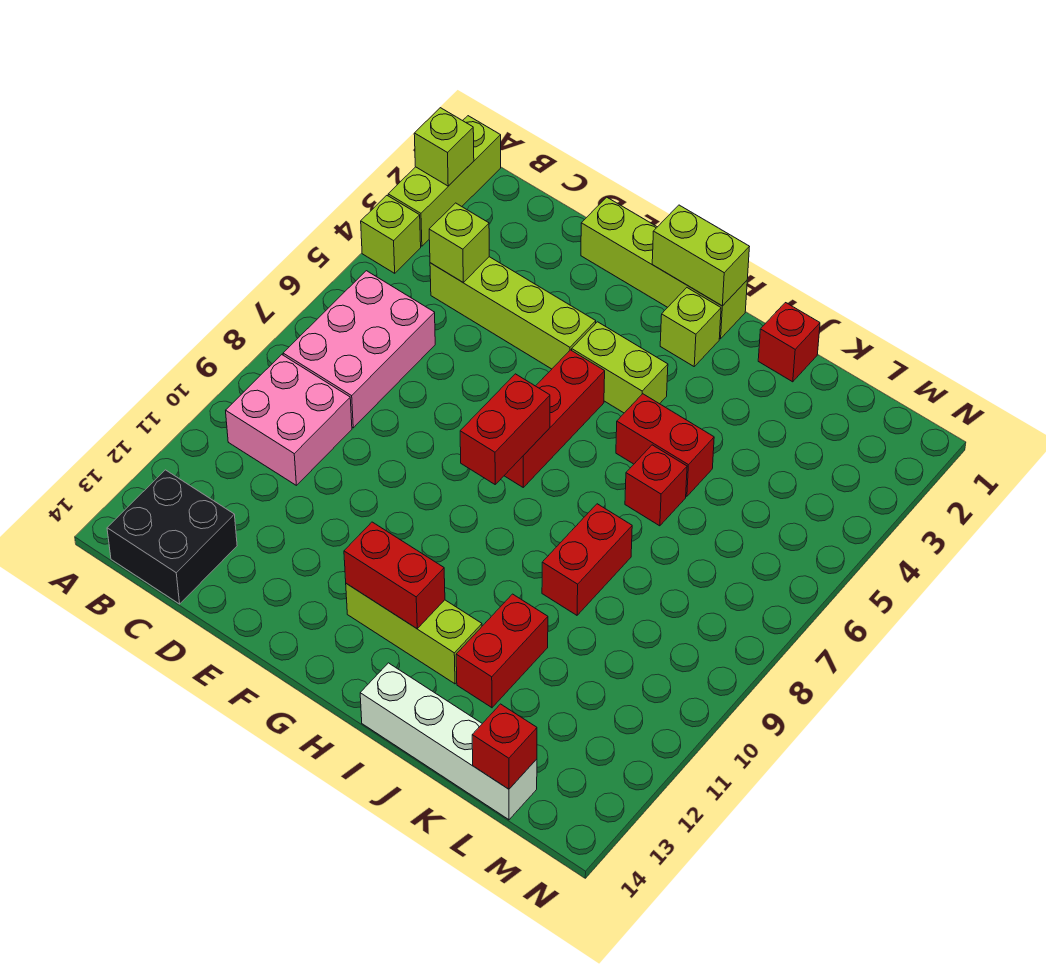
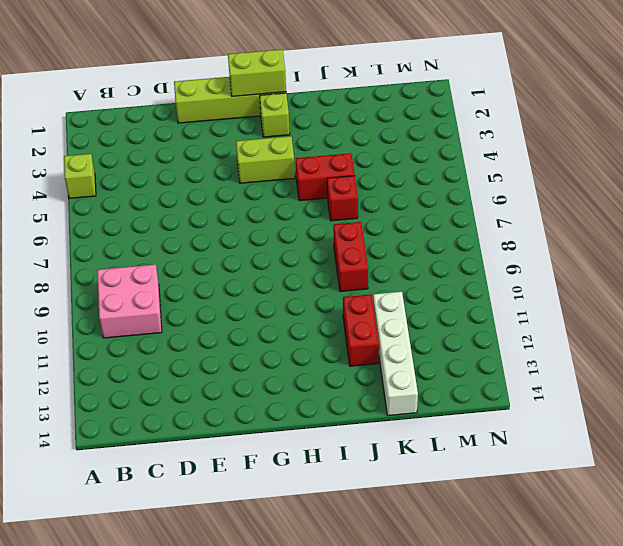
white 1x4 brick [373,292,418,416] -> white 1x4 brick turned to [360,663,537,820]
none -> lime 1x3 brick [388,116,501,246]
none -> pink 2x3 brick [283,271,435,428]
none -> black 2x2 brick [107,470,237,604]

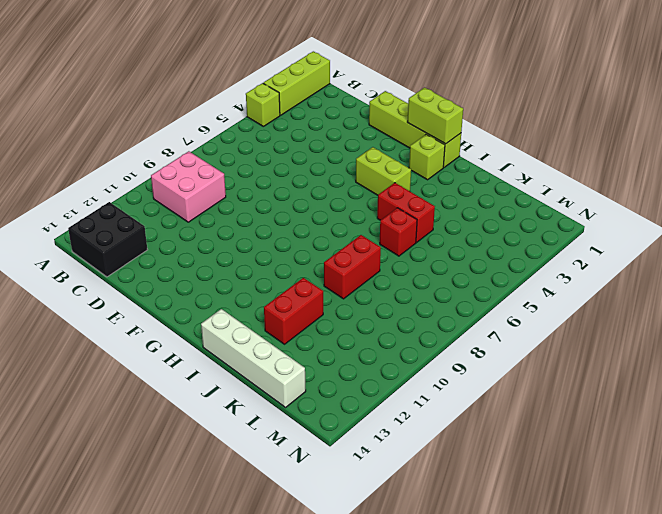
none -> pink 2x3 brick [283,271,435,428]
none -> lime 1x4 brick [430,257,596,369]
none -> red 1x3 brick [504,350,605,487]

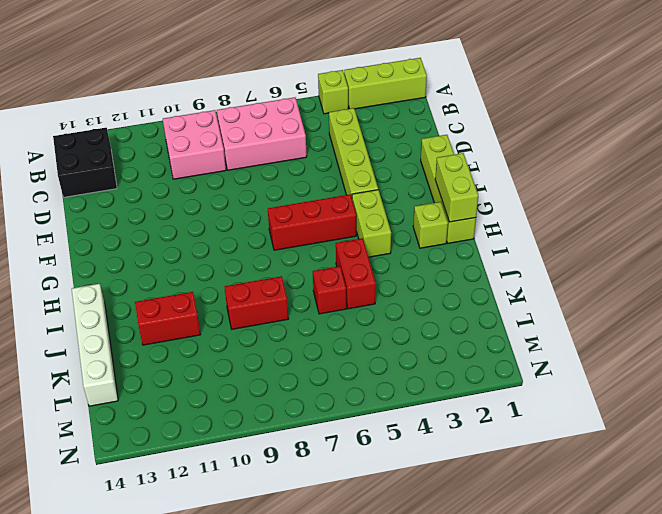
none -> lime 1x3 brick [346,584,482,684]
none -> red 1x1 brick [758,303,820,382]
none -> lime 1x1 brick [414,108,474,186]

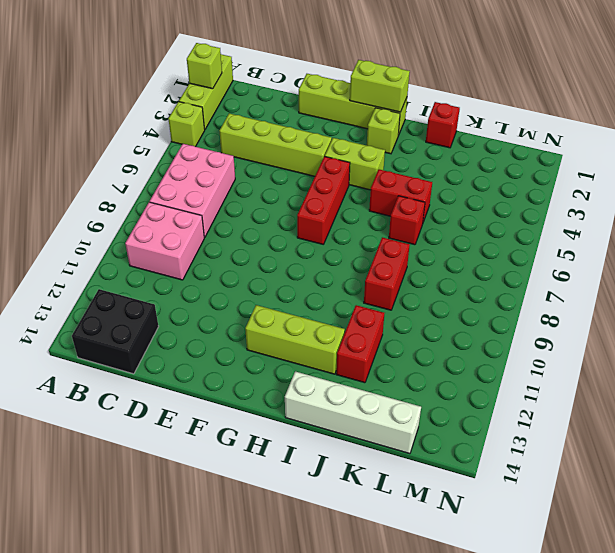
none -> lime 1x1 brick [429,203,489,282]
none -> red 1x2 brick [460,374,550,484]
none -> red 1x2 brick [344,522,445,628]

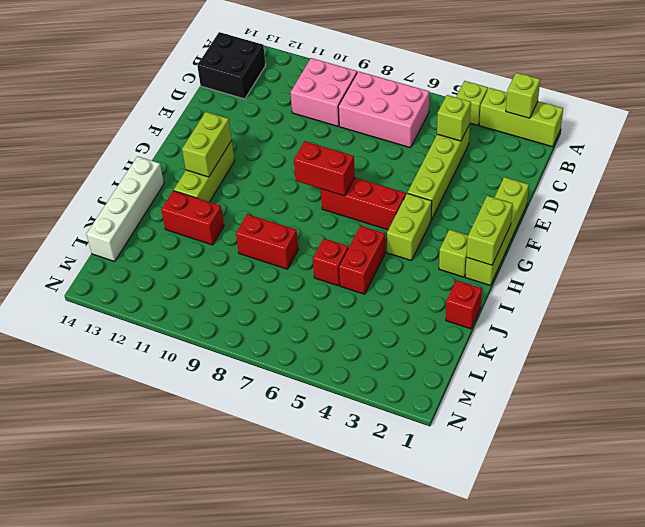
lime 1x2 brick [182,112,232,177] -> red 1x2 brick [344,522,445,628]
none -> red 1x1 brick [472,704,537,789]

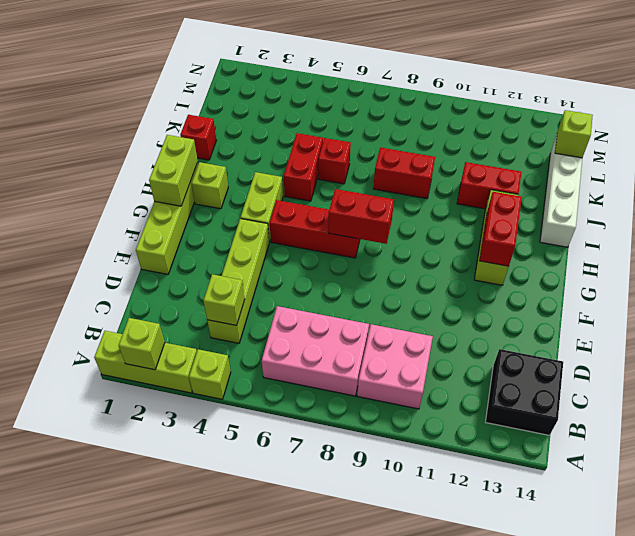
lime 1x1 brick [555,110,593,158] -> red 1x1 brick [472,704,537,789]

